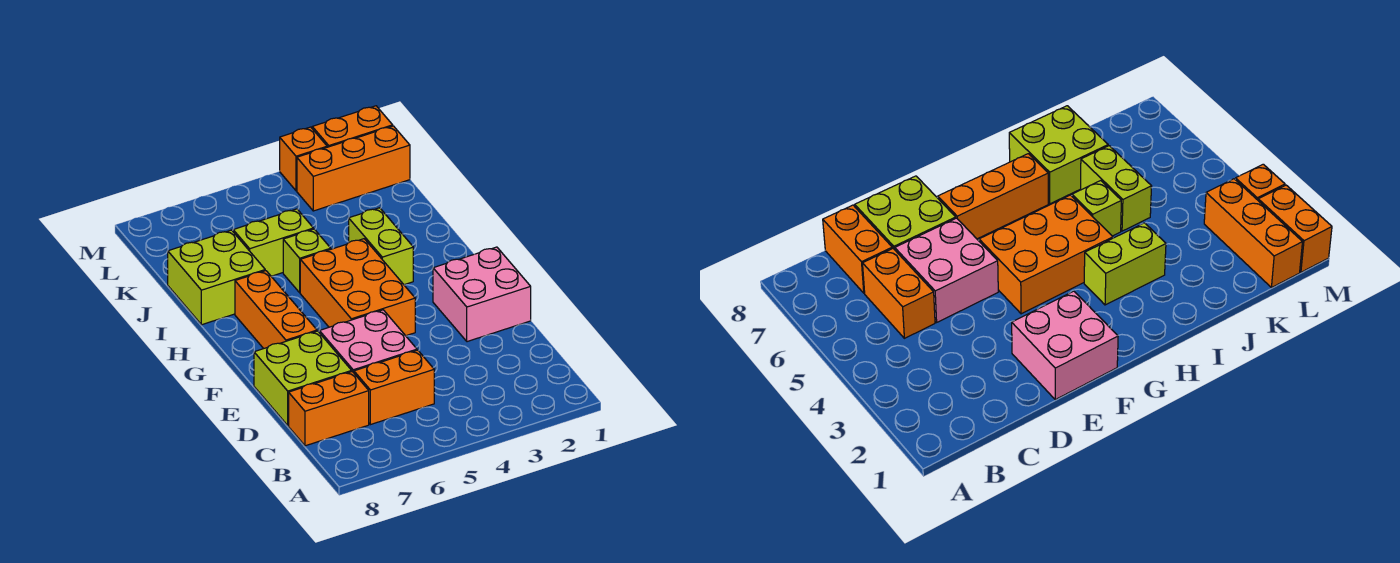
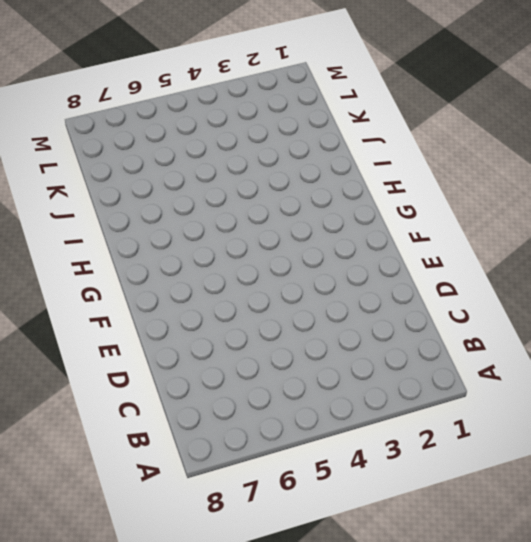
none -> orange 1x2 brick [354,350,434,425]
none -> orange 1x2 brick [289,372,369,446]
none -> pink 2x2 brick [319,310,417,373]

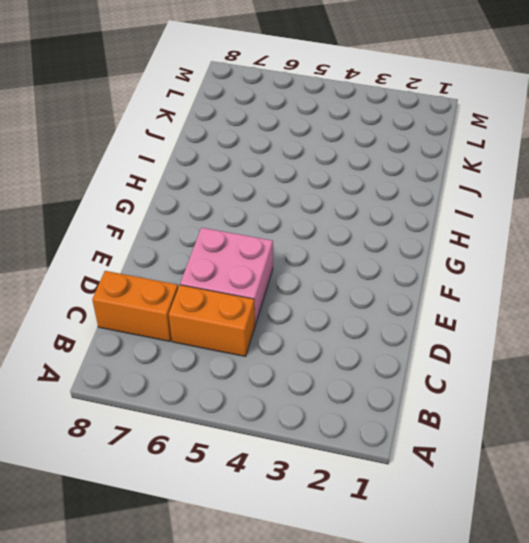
none -> lime 2x2 brick [254,331,352,426]
none -> pink 2x2 brick [433,247,531,342]
none -> orange 2x3 brick [300,239,415,336]

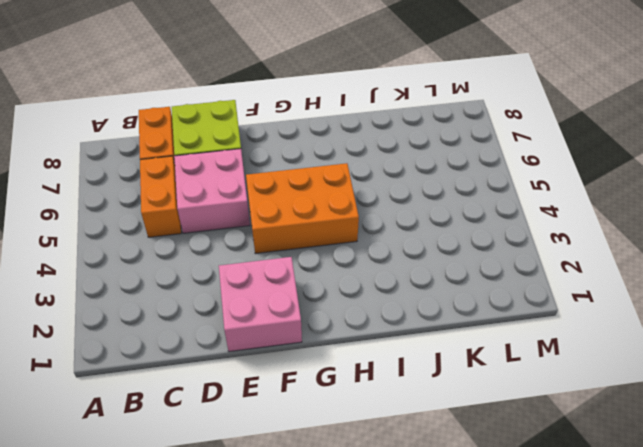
none -> orange 1x3 brick [235,271,317,349]
none -> lime 1x2 brick [349,208,413,285]
none -> lime 1x1 brick [283,229,331,293]

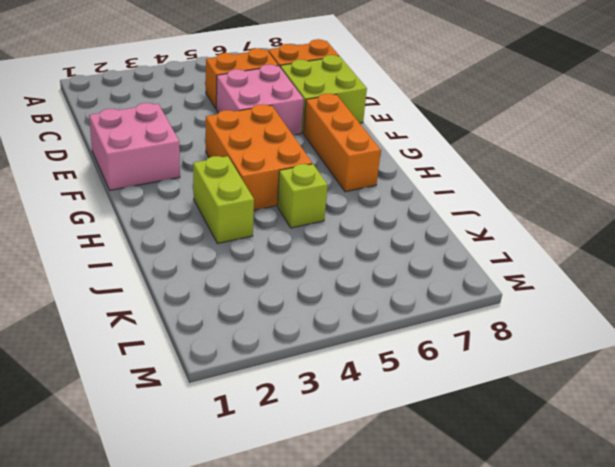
none -> lime 2x2 brick [168,230,265,325]
none -> lime 1x2 brick [233,209,313,276]
none -> orange 1x3 brick [297,126,410,211]

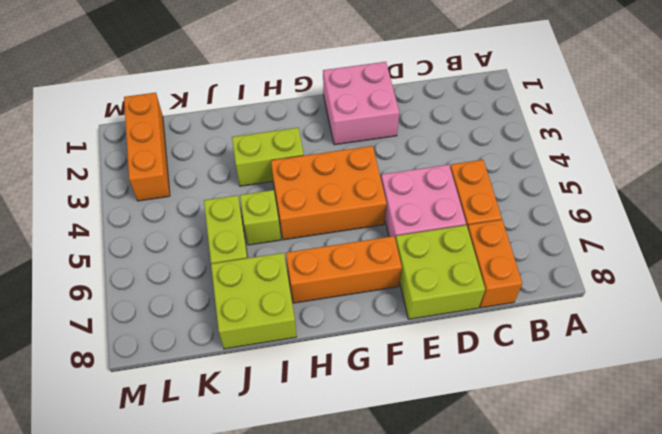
none -> orange 1x2 brick [312,106,393,147]
none -> orange 1x1 brick [280,127,327,191]

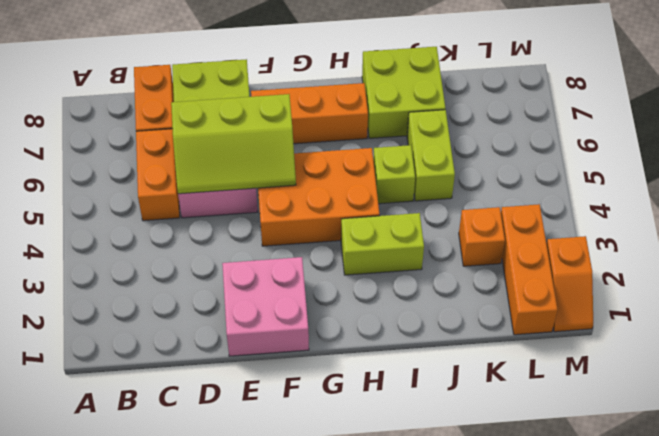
lime 2x3 slope [171,94,296,194] -> none
orange 1x1 brick [459,207,505,266] -> orange 1x1 brick moved to [280,127,327,191]
orange 1x2 slope [547,236,593,332] -> orange 1x2 brick [312,106,393,147]

